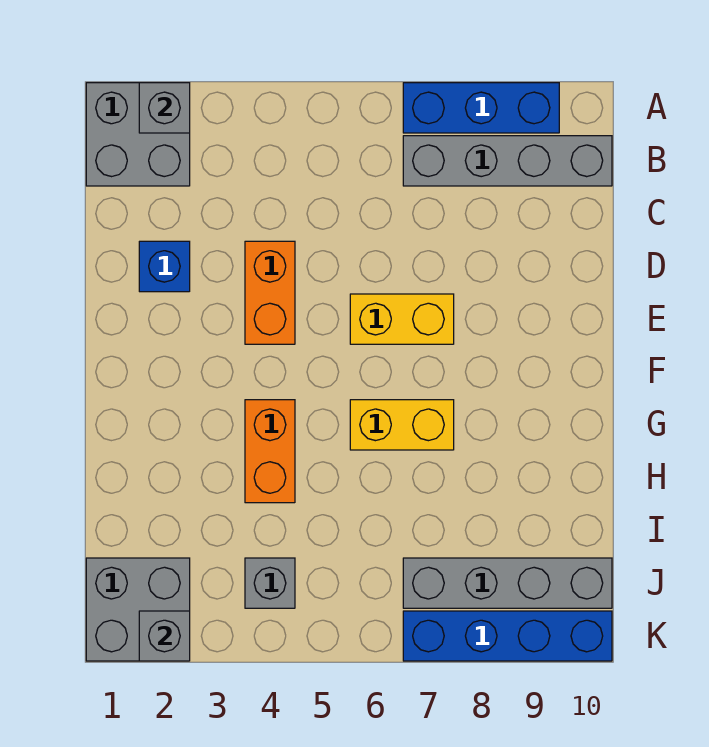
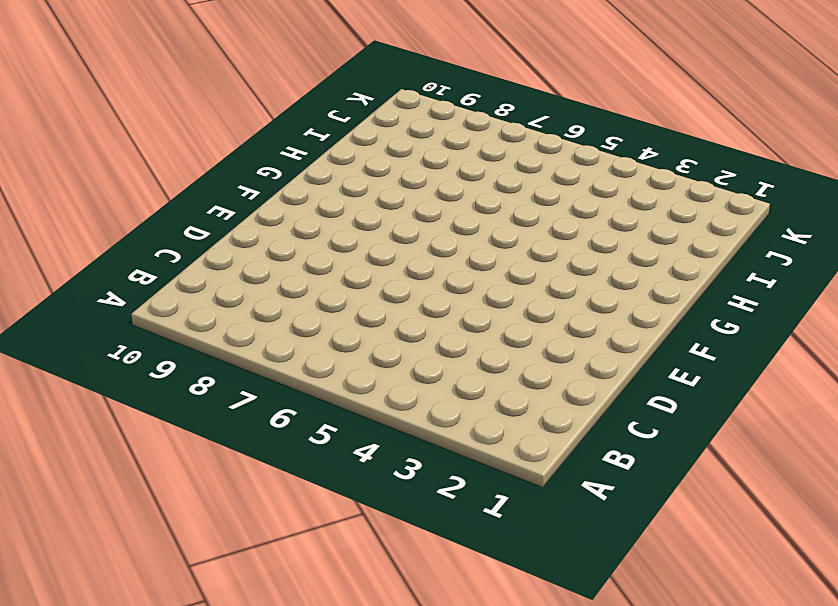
none -> grey 2x2 brick [86,83,190,186]
none -> blue 1x3 brick [403,83,559,133]
none -> grey 1x4 brick [403,136,612,186]

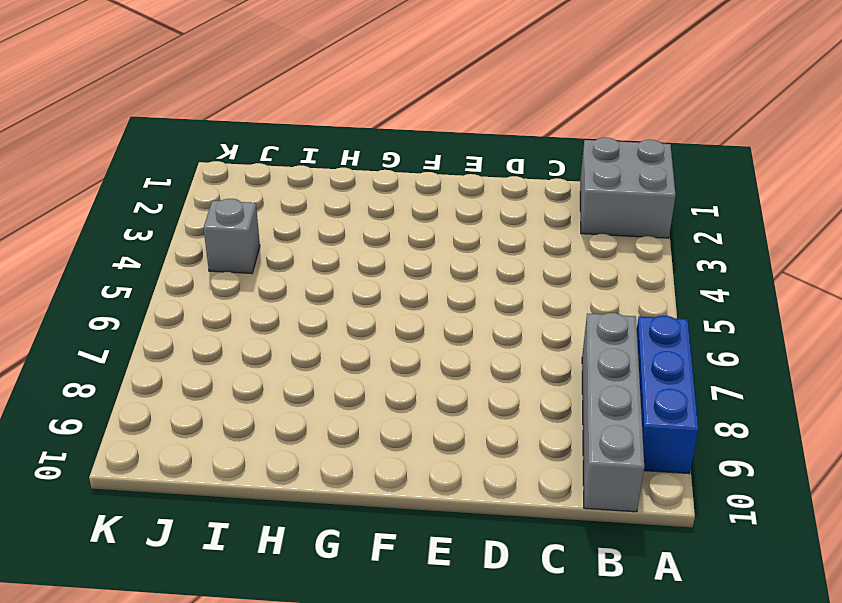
none -> blue 1x1 brick [139,241,190,292]
none -> orange 1x2 brick [245,241,295,344]
none -> yellow 1x2 brick [350,294,454,344]

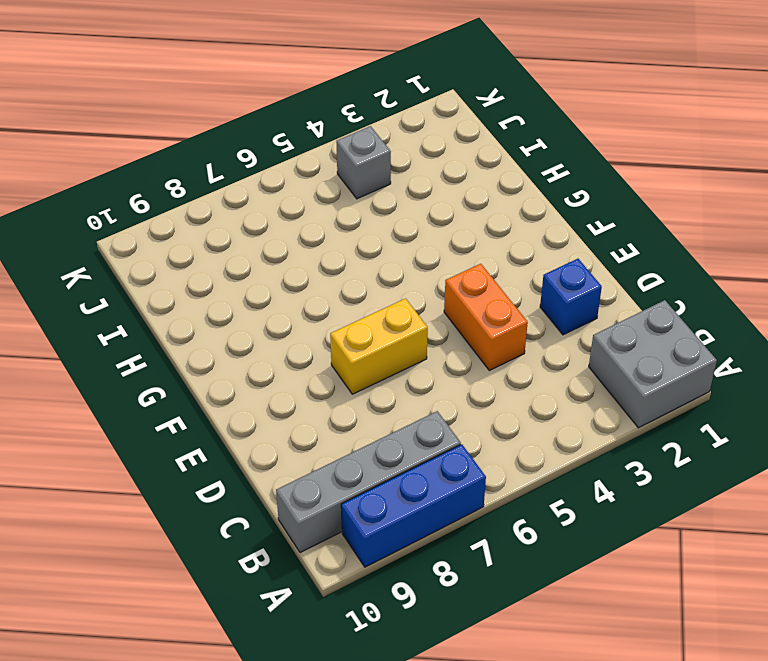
none -> orange 1x2 brick [245,400,295,503]
none -> yellow 1x2 brick [350,400,454,450]
none -> grey 2x2 brick [86,558,190,661]

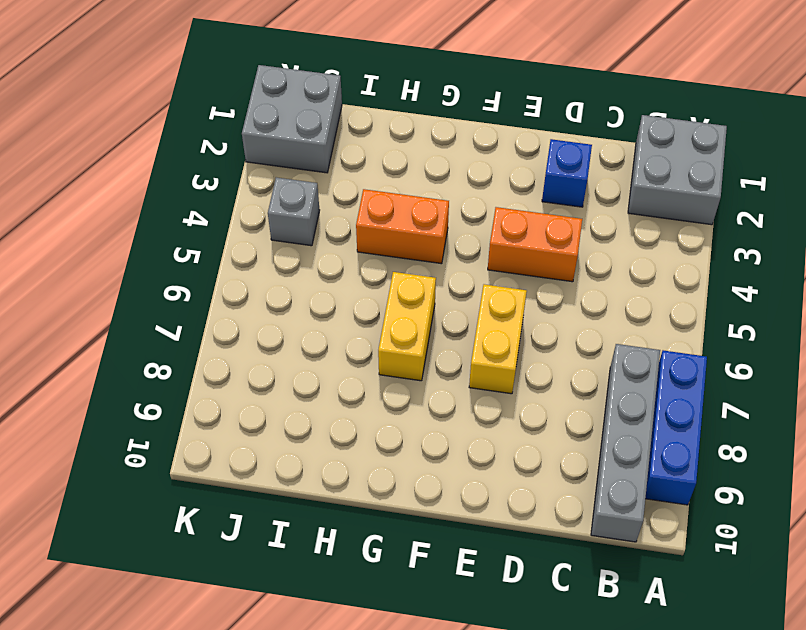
none -> grey 1x4 brick [403,558,612,608]
none -> blue 1x4 brick [403,611,612,661]
none -> grey 1x1 brick [139,83,190,133]

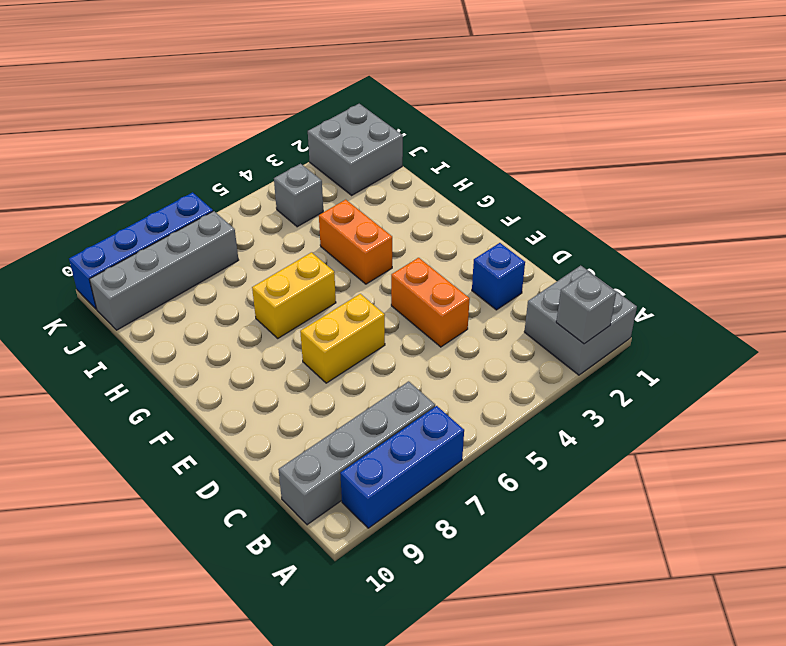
none -> grey 1x1 brick [139,611,190,661]

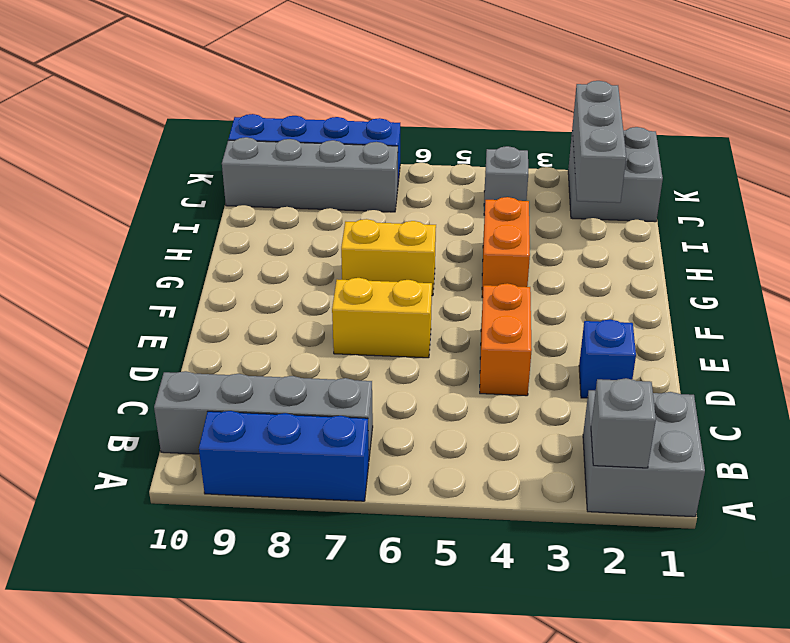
grey 1x3 brick [572,81,626,203] -> grey 1x1 brick [139,611,190,661]

